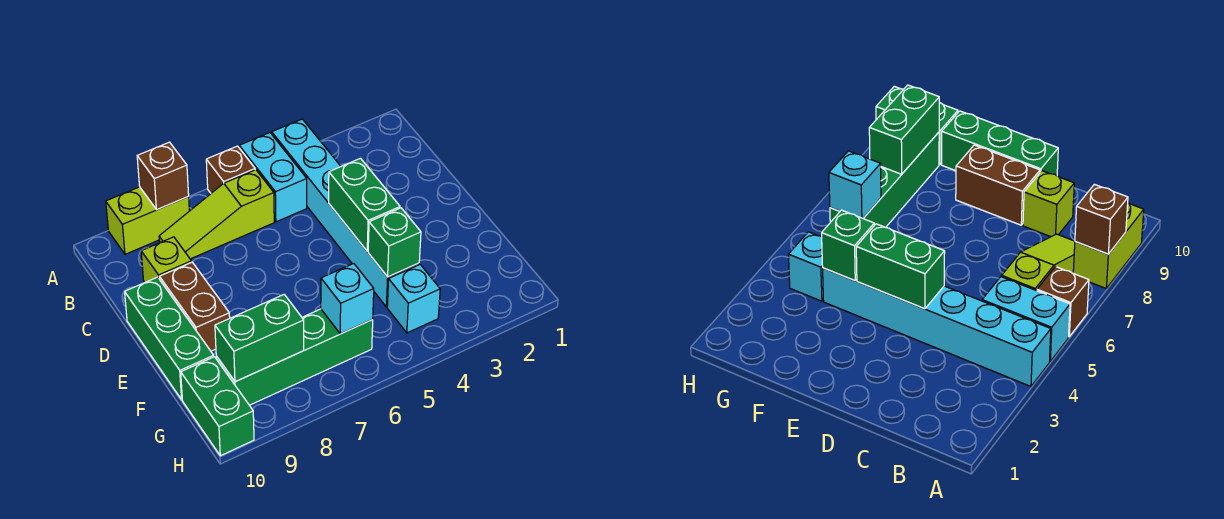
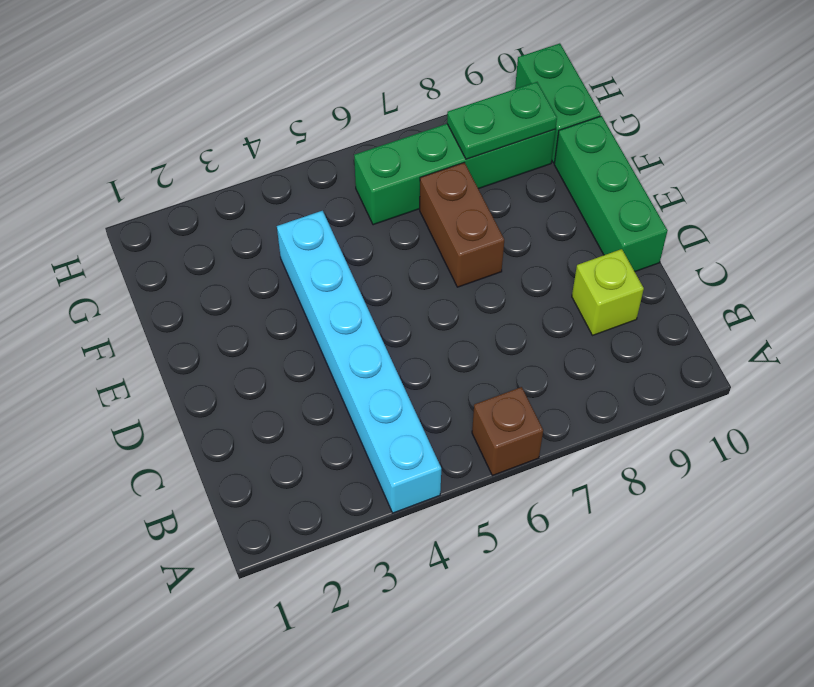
brown 1x2 brick [420,163,504,287] -> brown 1x2 brick moved to [160,262,230,351]
green 1x2 plate [447,82,557,159] -> green 1x2 brick [215,295,304,382]
none -> cyan 1x2 brick [239,133,307,222]
none -> lime 1x2 brick [106,187,189,254]
none -> lime 1x3 slope [159,170,274,259]

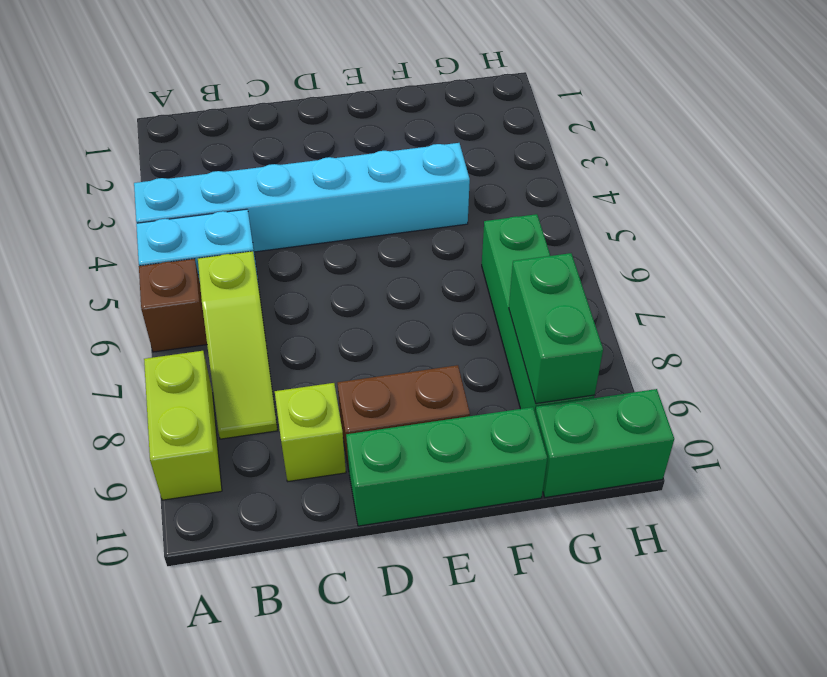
none -> cyan 1x1 brick [387,265,440,333]
none -> brown 1x1 brick [137,142,189,210]
none -> green 1x2 brick [329,158,400,251]

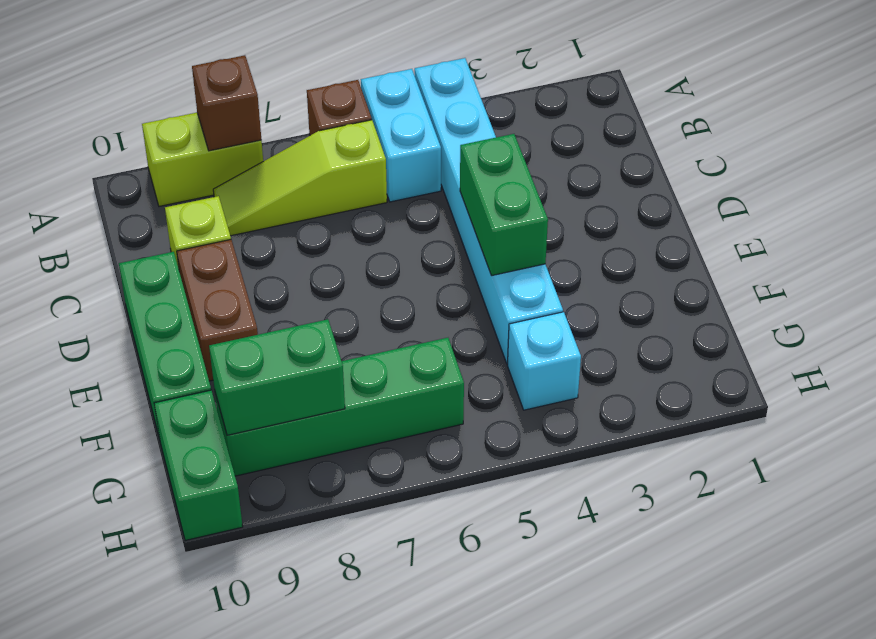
none -> green 1x1 brick [368,208,421,277]
none -> cyan 1x1 brick [321,264,374,334]

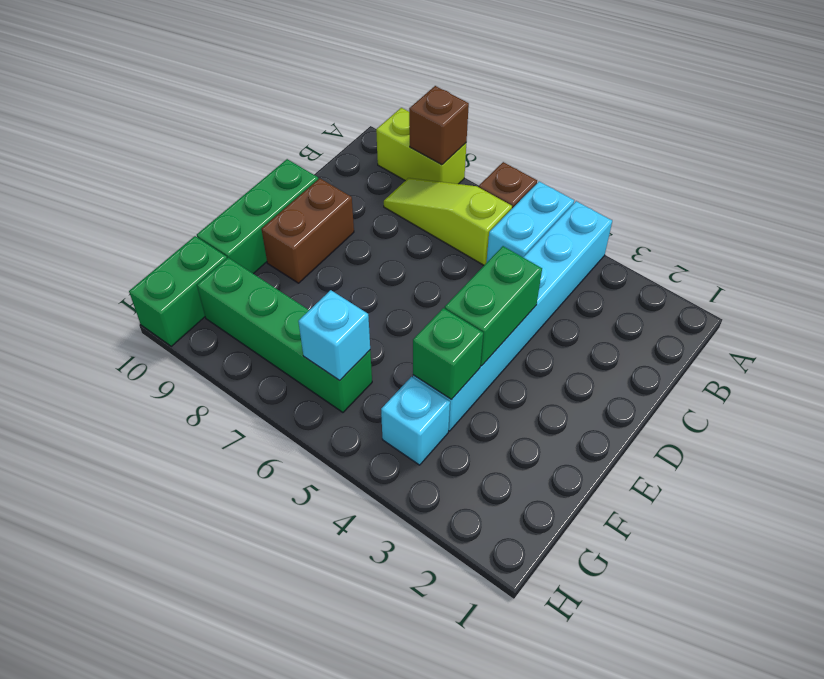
none -> lime 1x1 brick [141,237,191,282]
none -> green 1x2 brick [215,295,304,382]

